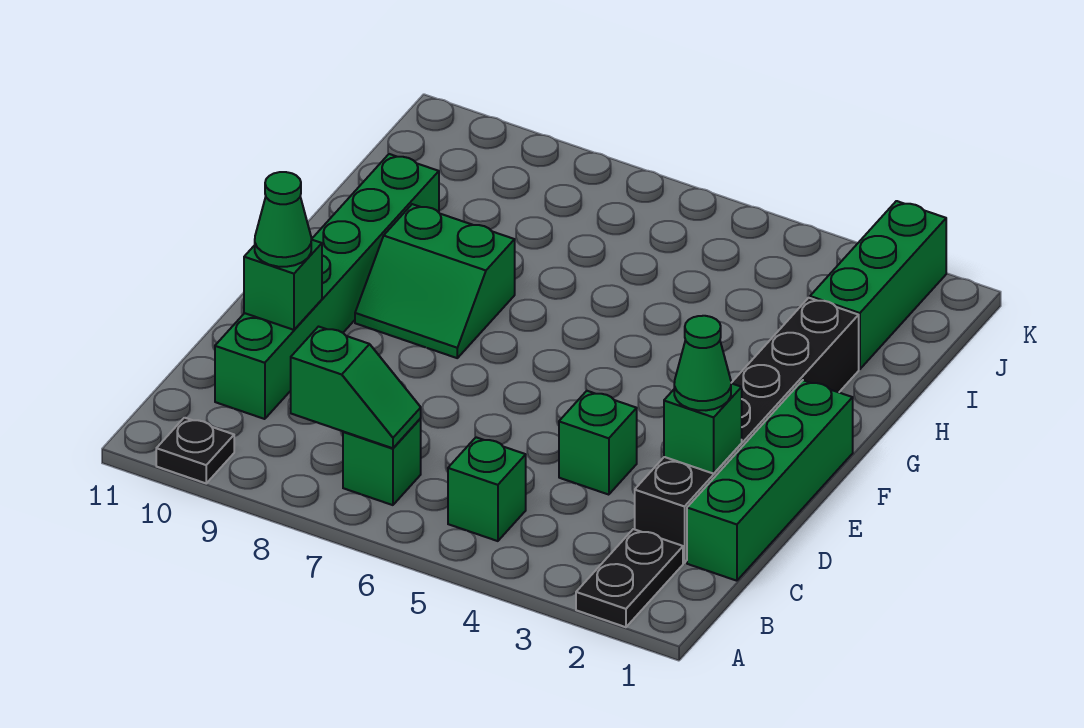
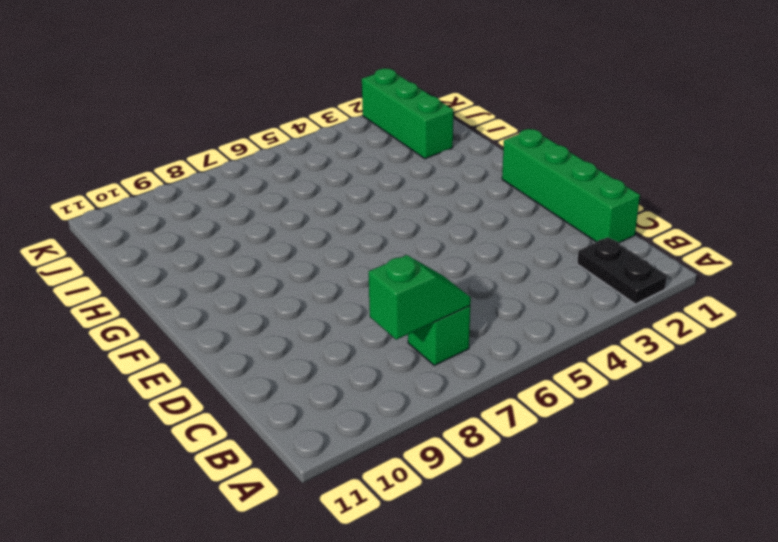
none -> black 1x1 plate [156,418,234,483]
none -> green 1x1 brick [448,437,526,541]
none -> black 1x6 brick [635,298,859,563]

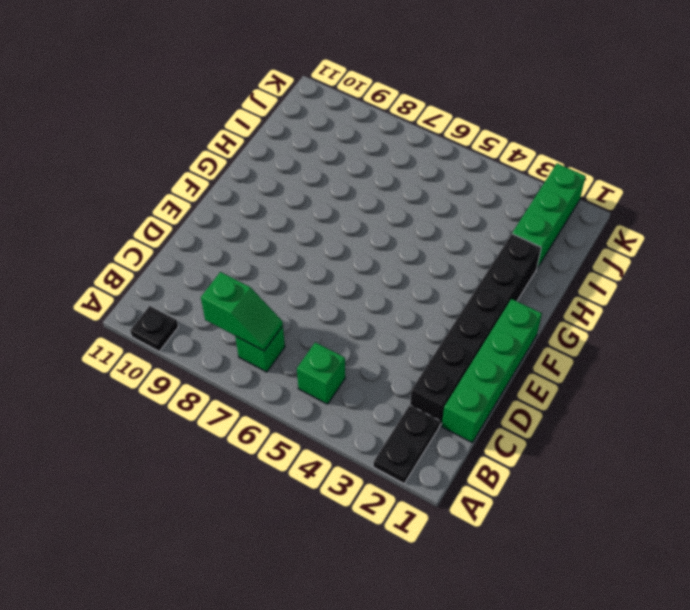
none -> green 1x6 brick [215,154,439,419]
none -> green 1x1 brick [559,391,637,495]
none -> green 2x2 slope [355,204,515,358]

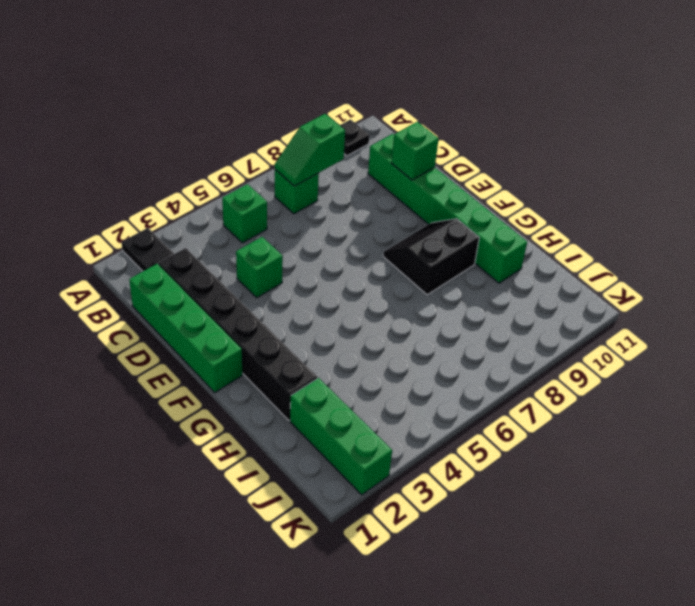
black 2x2 slope [383,219,479,295] -> green 2x2 slope [355,204,515,358]
none -> green 1x1 brick [664,383,742,474]
none -> green 1x1 cone [674,316,731,410]
none -> green 1x1 cone [255,172,311,267]

